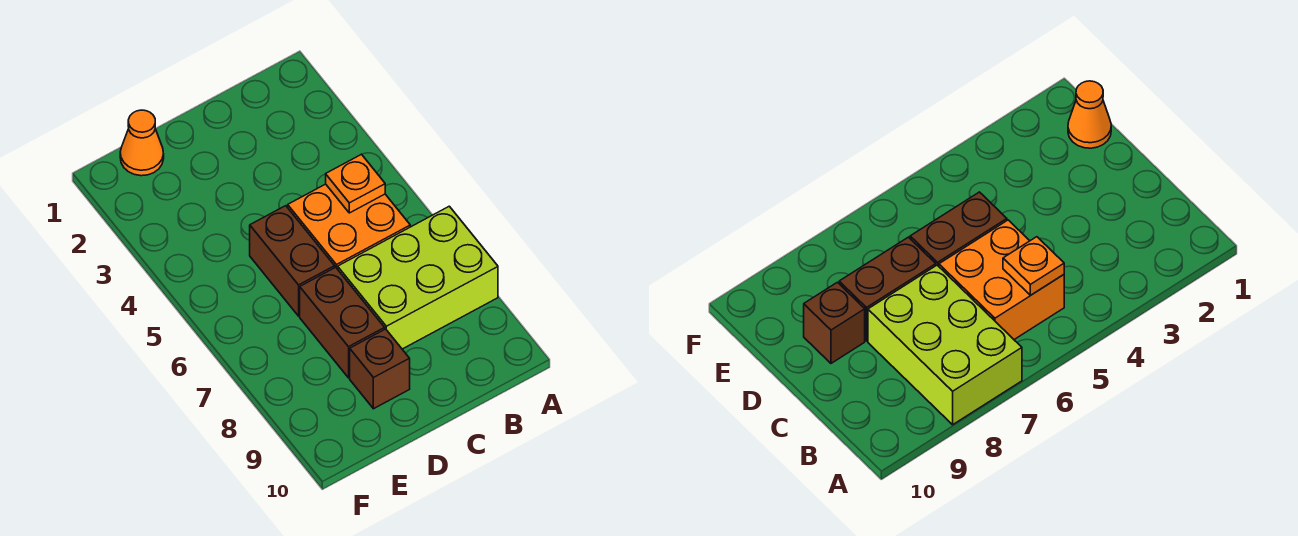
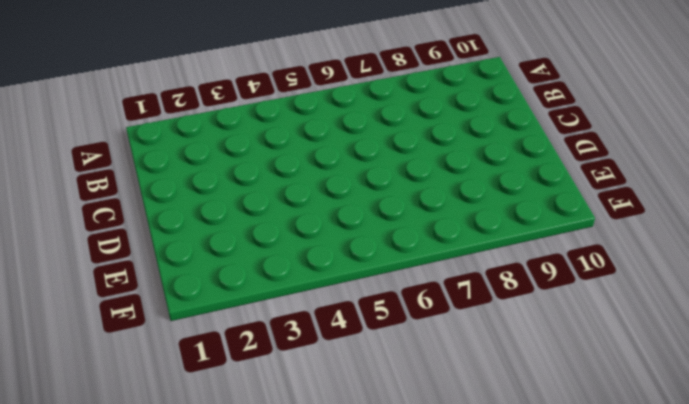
none -> lime 2x3 brick [338,206,498,349]
none -> orange 2x2 brick [288,184,410,269]

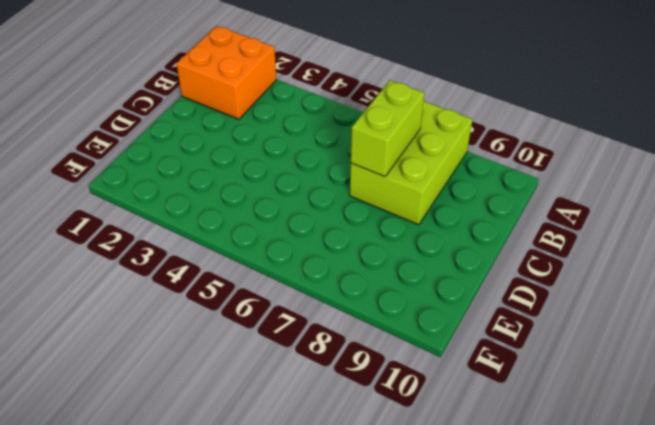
orange 2x2 brick [176,26,276,119] -> orange 2x2 brick moved to [288,184,410,269]
lime 1x2 brick [351,80,424,177] -> none
none -> brown 1x2 brick [250,206,335,316]
none -> brown 1x2 brick [300,267,385,378]

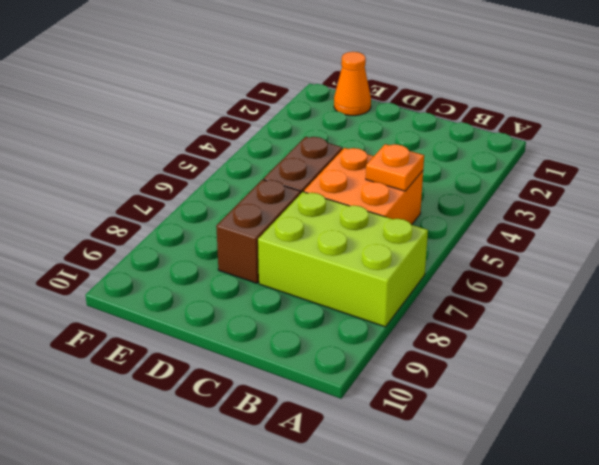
none -> brown 1x1 brick [350,329,410,409]

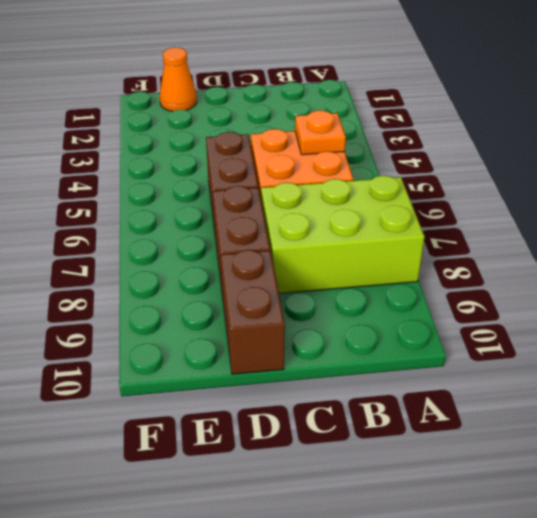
brown 1x2 brick [221,250,285,374] -> brown 1x1 brick [350,329,410,409]

